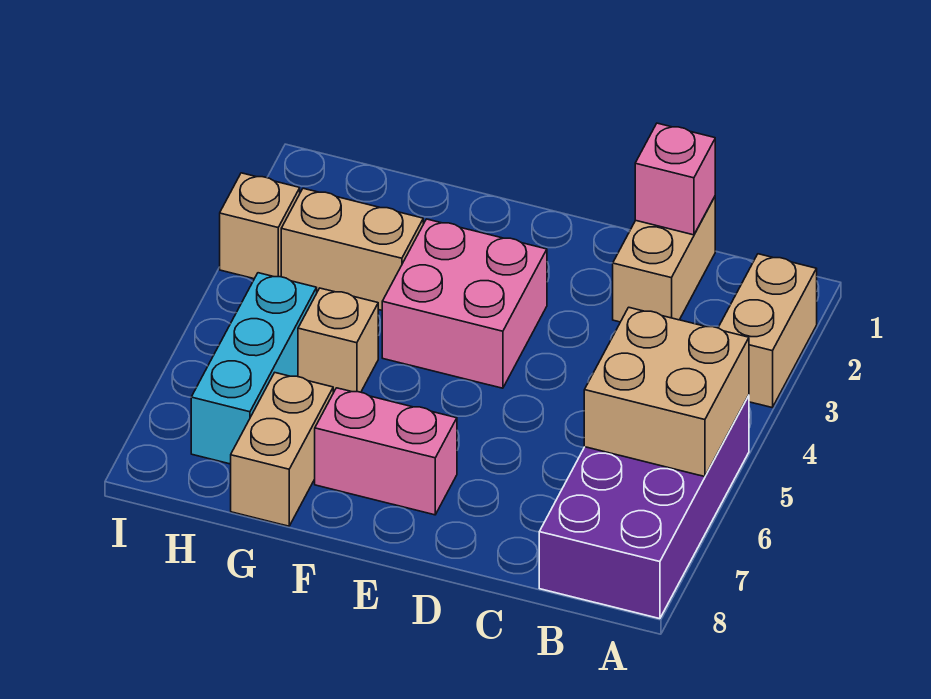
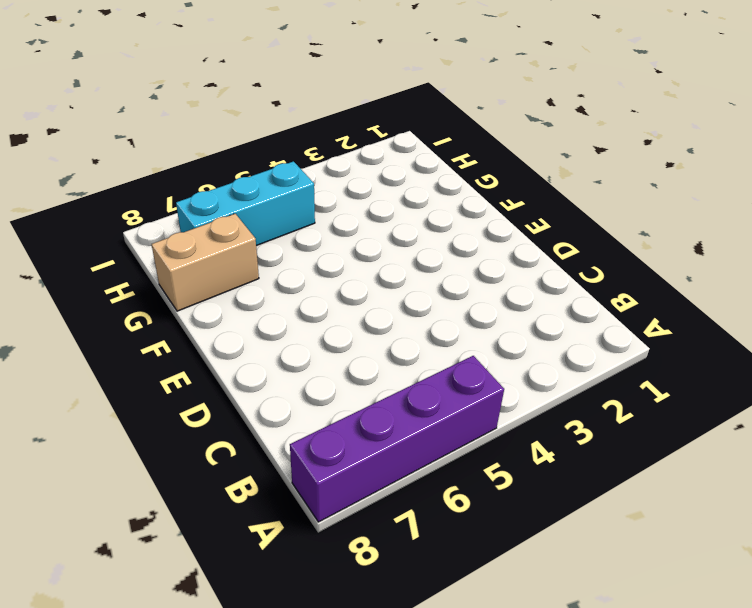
purple 1x4 brick [290,356,504,522] -> purple 2x4 brick [539,396,749,619]
none -> tan 1x2 brick [718,254,817,408]
none -> tan 1x2 brick [613,197,715,322]
none -> pink 2x2 brick [382,219,547,388]

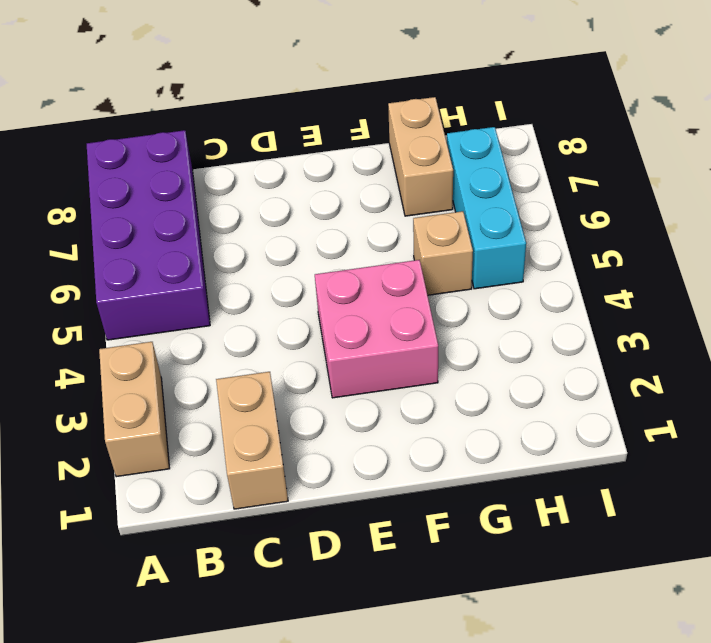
none -> pink 1x2 brick [315,388,457,515]
none -> tan 1x2 brick [281,188,423,310]
none -> tan 1x1 brick [220,173,300,279]

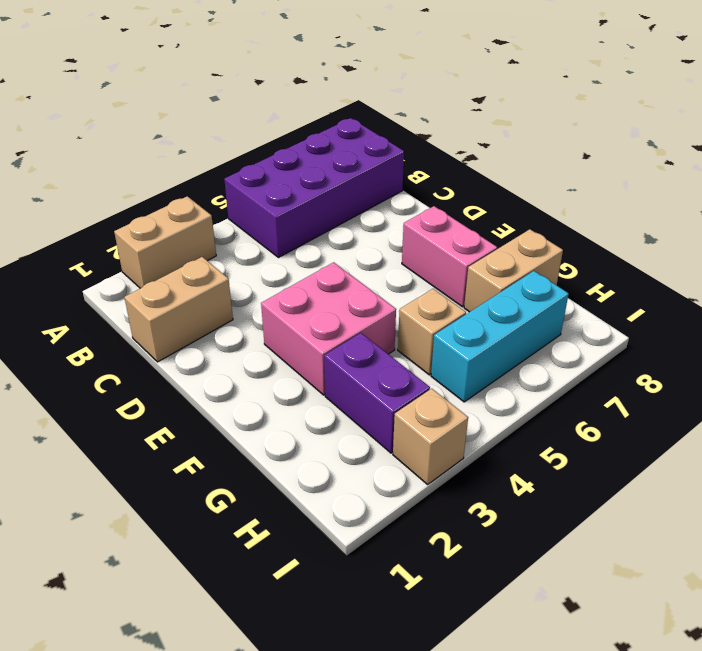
purple 1x2 brick [324,333,430,453] -> tan 1x2 brick [281,188,423,310]
none -> tan 2x2 brick [584,307,749,477]
none -> pink 1x1 brick [635,123,715,235]

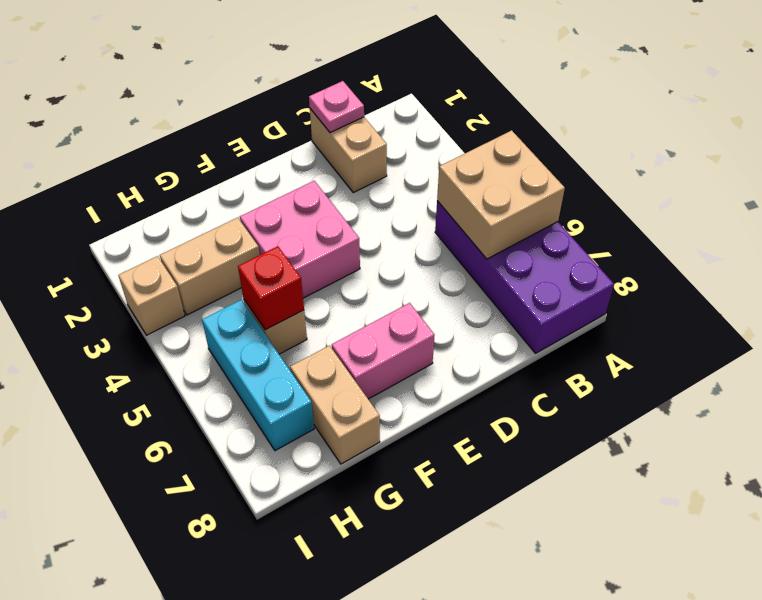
pink 1x1 plate [309,81,364,133] -> pink 1x1 brick [635,123,715,235]
red 1x1 brick [238,246,304,330] -> none
none -> tan 1x2 brick [718,254,817,408]

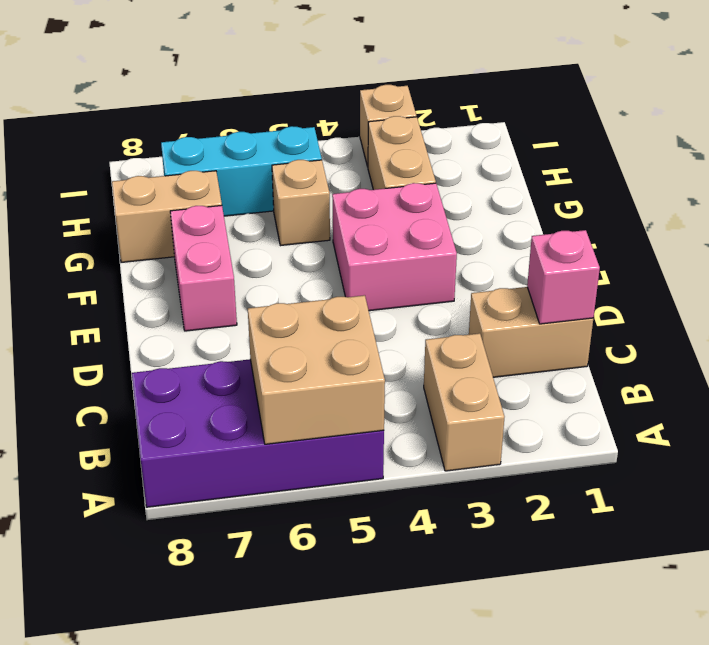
tan 1x2 brick [424,333,504,471] -> tan 1x2 brick turned to [718,254,817,408]

